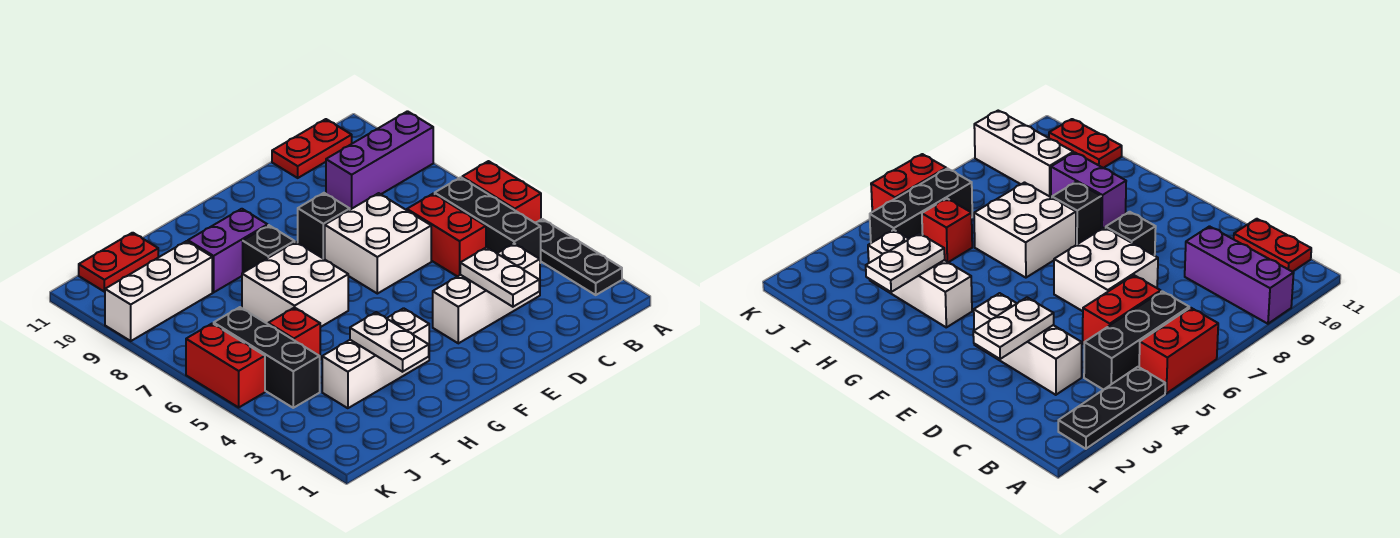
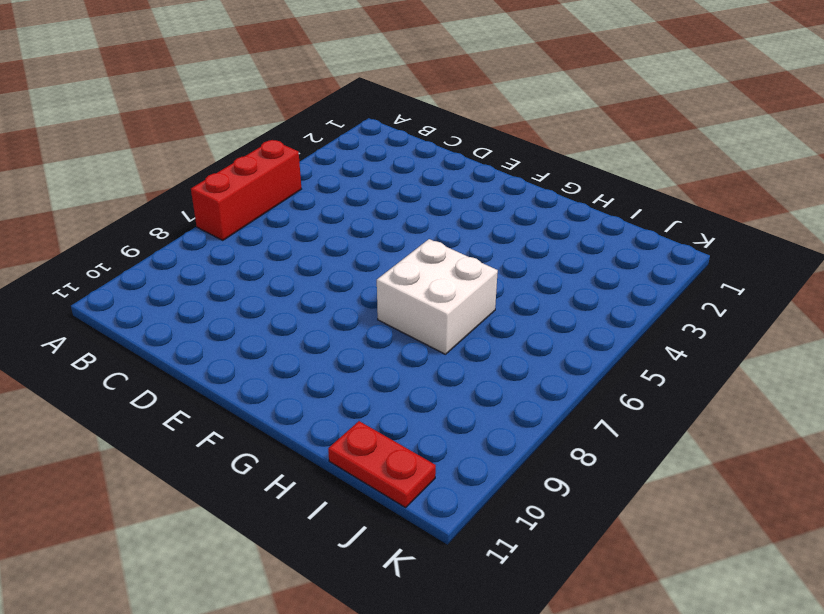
red 1x3 brick [191,140,301,240] -> red 1x2 brick [462,161,541,223]
none -> black 1x3 plate [535,219,622,295]
none -> purple 1x3 brick [326,111,433,210]
none -> black 1x3 brick [435,177,541,263]

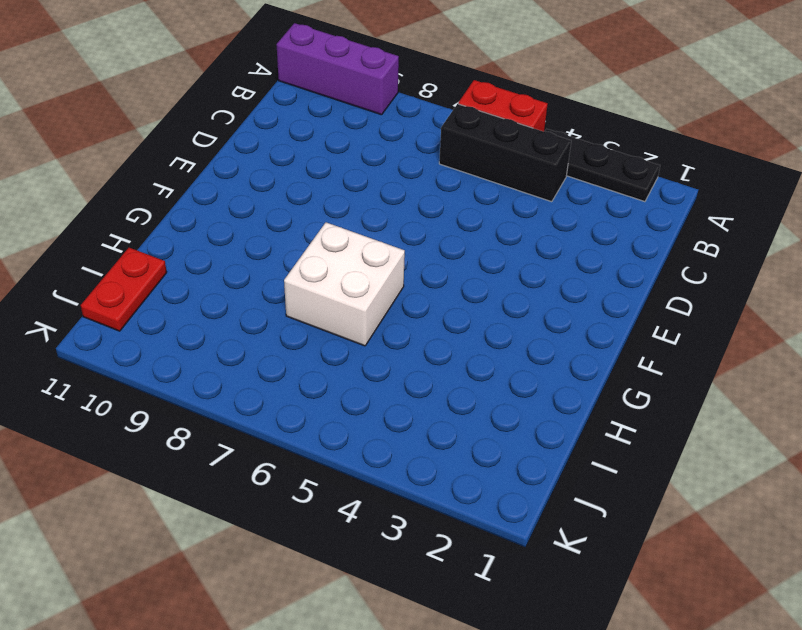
purple 1x3 brick [277,23,399,115] -> purple 1x3 brick turned to [326,111,433,210]
none -> red 1x2 plate [272,119,352,178]
none -> white 1x3 brick [433,243,540,343]
none -> red 1x2 brick [407,194,486,277]

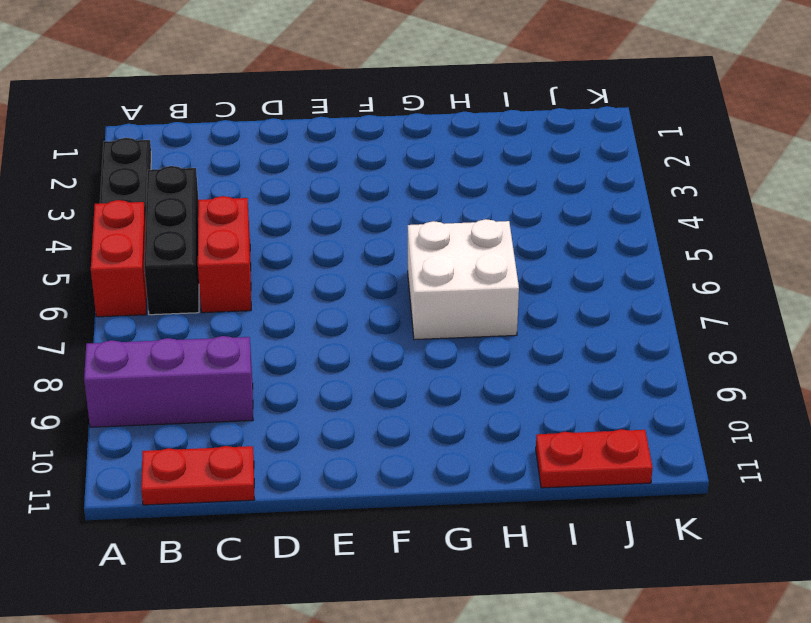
none -> white 1x3 brick [433,243,540,343]
none -> white 2x2 brick [325,193,431,294]
none -> black 1x1 brick [298,193,350,259]

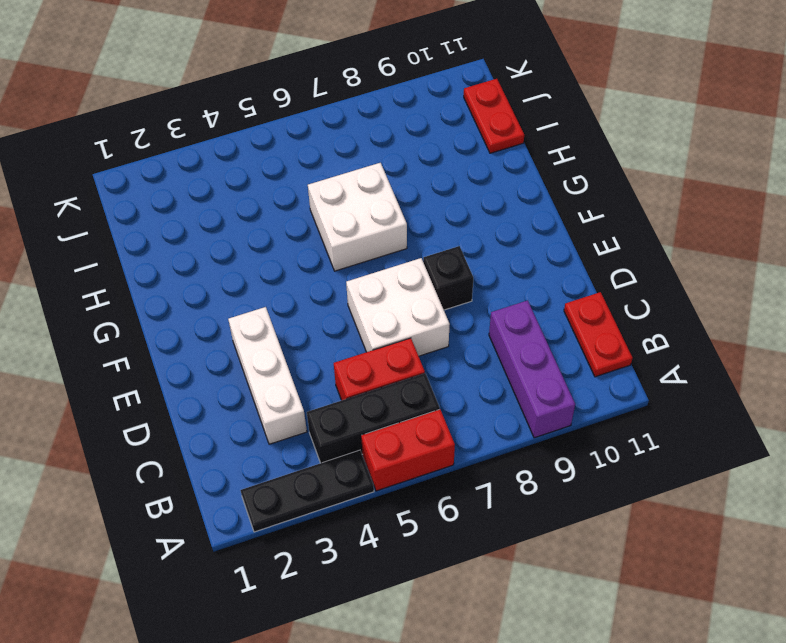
none -> white 1x3 brick [322,308,429,408]
none -> black 1x1 brick [243,225,295,272]
none -> purple 1x2 brick [188,209,268,292]

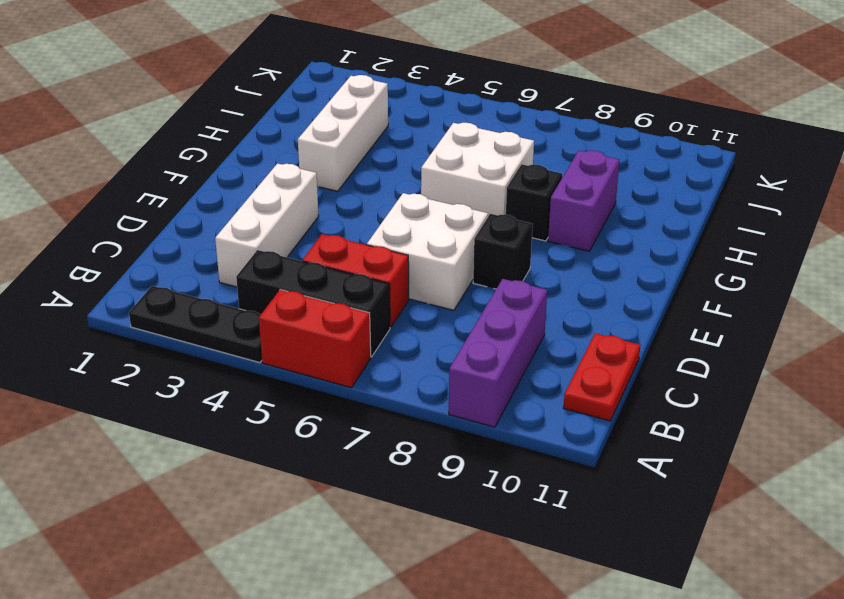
none -> red 1x1 brick [268,307,320,356]
none -> white 1x3 brick [105,241,212,341]
none -> red 1x2 plate [79,233,158,292]

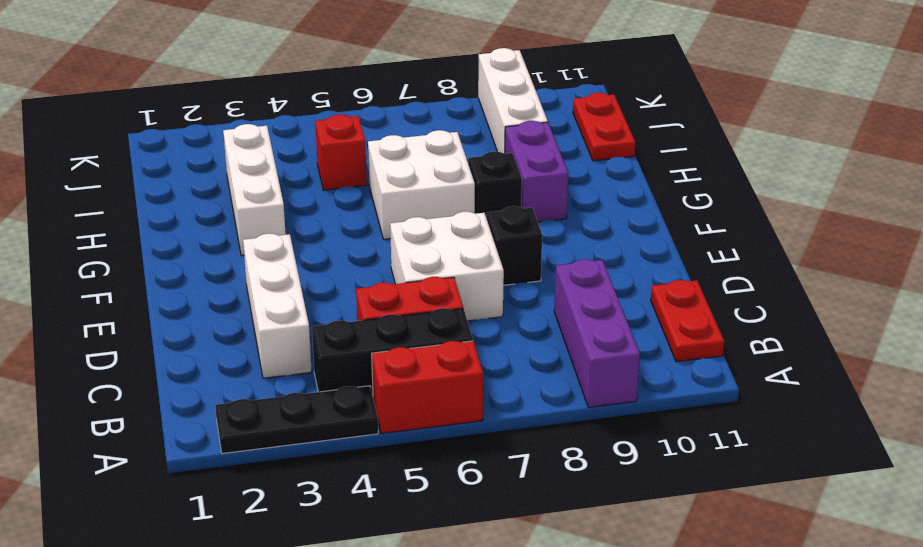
none -> black 1x3 brick [214,307,320,408]
none -> red 1x2 brick [186,323,265,407]
none -> white 1x2 plate [460,247,539,307]

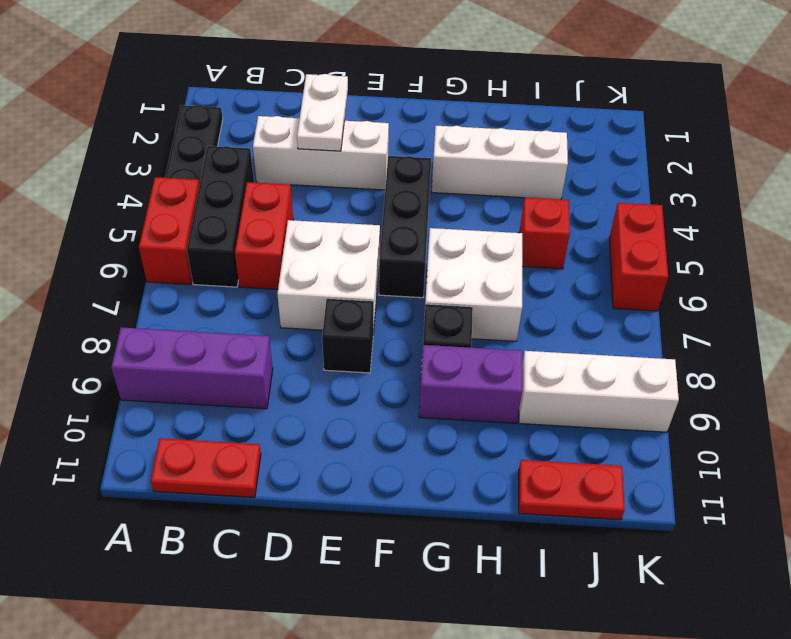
black 1x3 brick [379,156,431,298] -> black 1x3 brick moved to [214,307,320,408]
none -> white 1x2 plate [350,312,429,372]

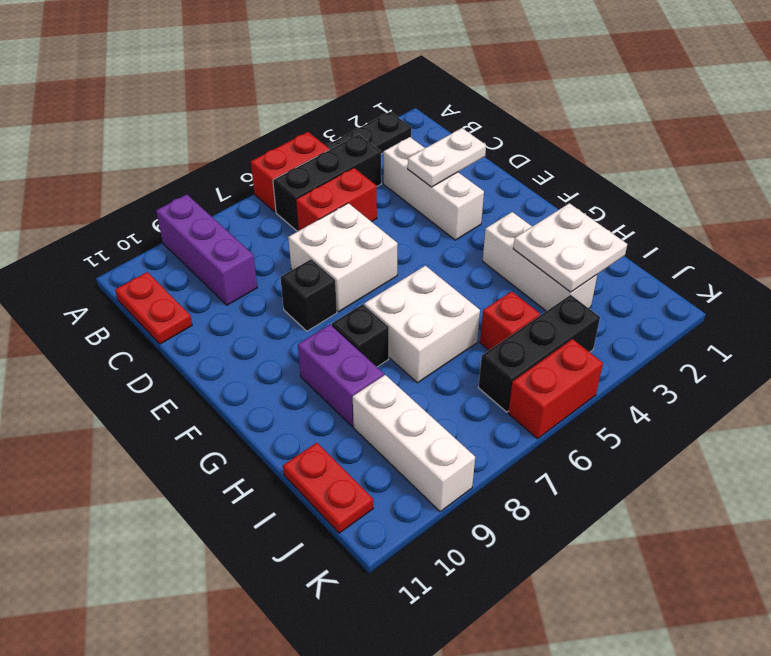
white 2x2 plate [513,203,627,292] -> white 1x2 plate [350,312,429,372]

